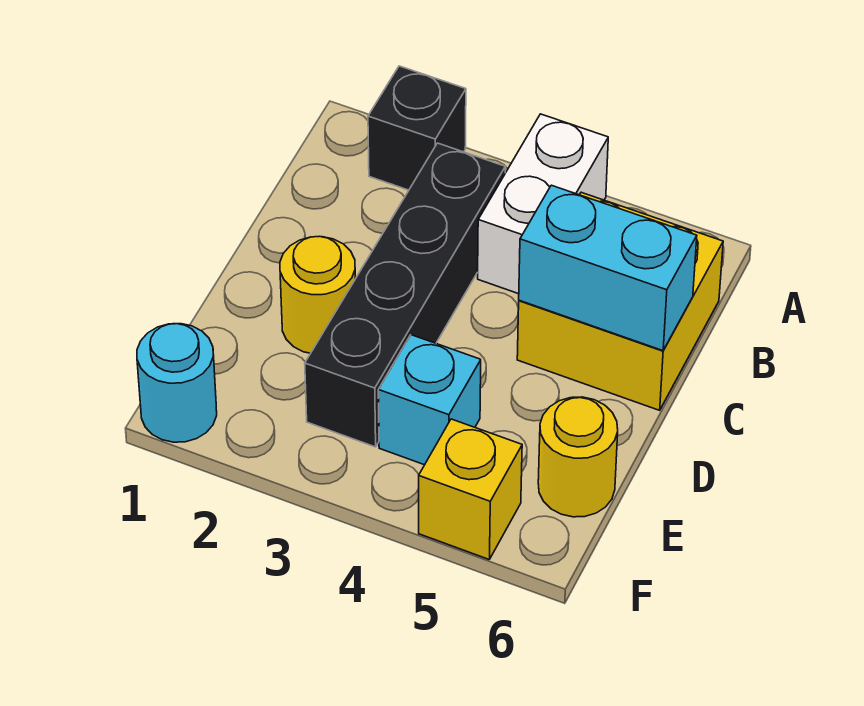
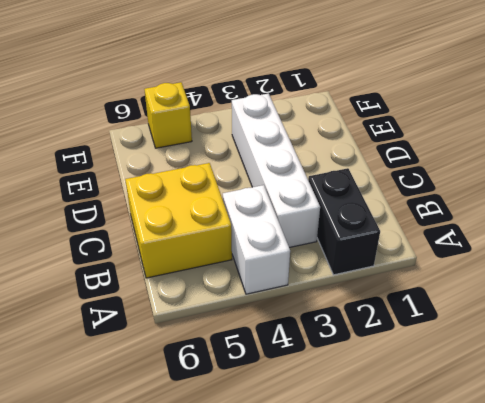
black 1x2 brick [308,168,380,275] -> black 1x1 brick [368,66,466,190]
white 1x4 brick [232,94,320,248] -> black 1x4 brick [305,143,505,447]
none -> yellow 1x1 round brick [280,236,355,353]
none -> cyan 1x1 brick [378,335,481,465]

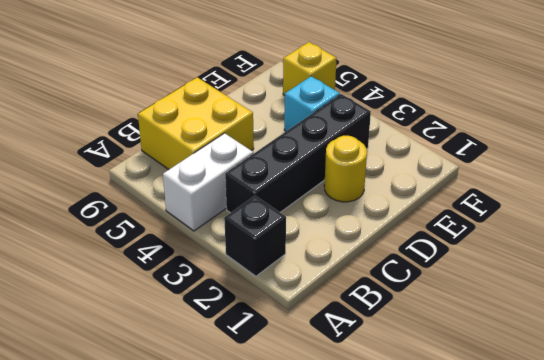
none -> yellow 1x1 round brick [538,397,618,517]
none -> cyan 1x1 round brick [137,324,217,442]

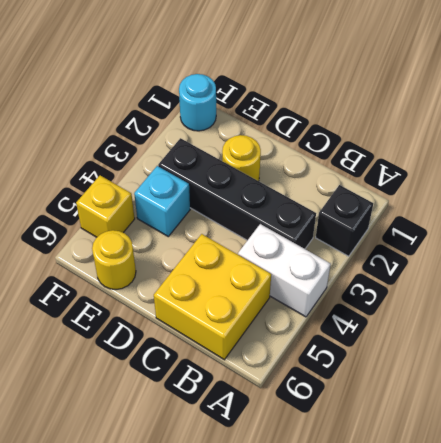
none -> cyan 1x2 brick [519,185,697,351]

